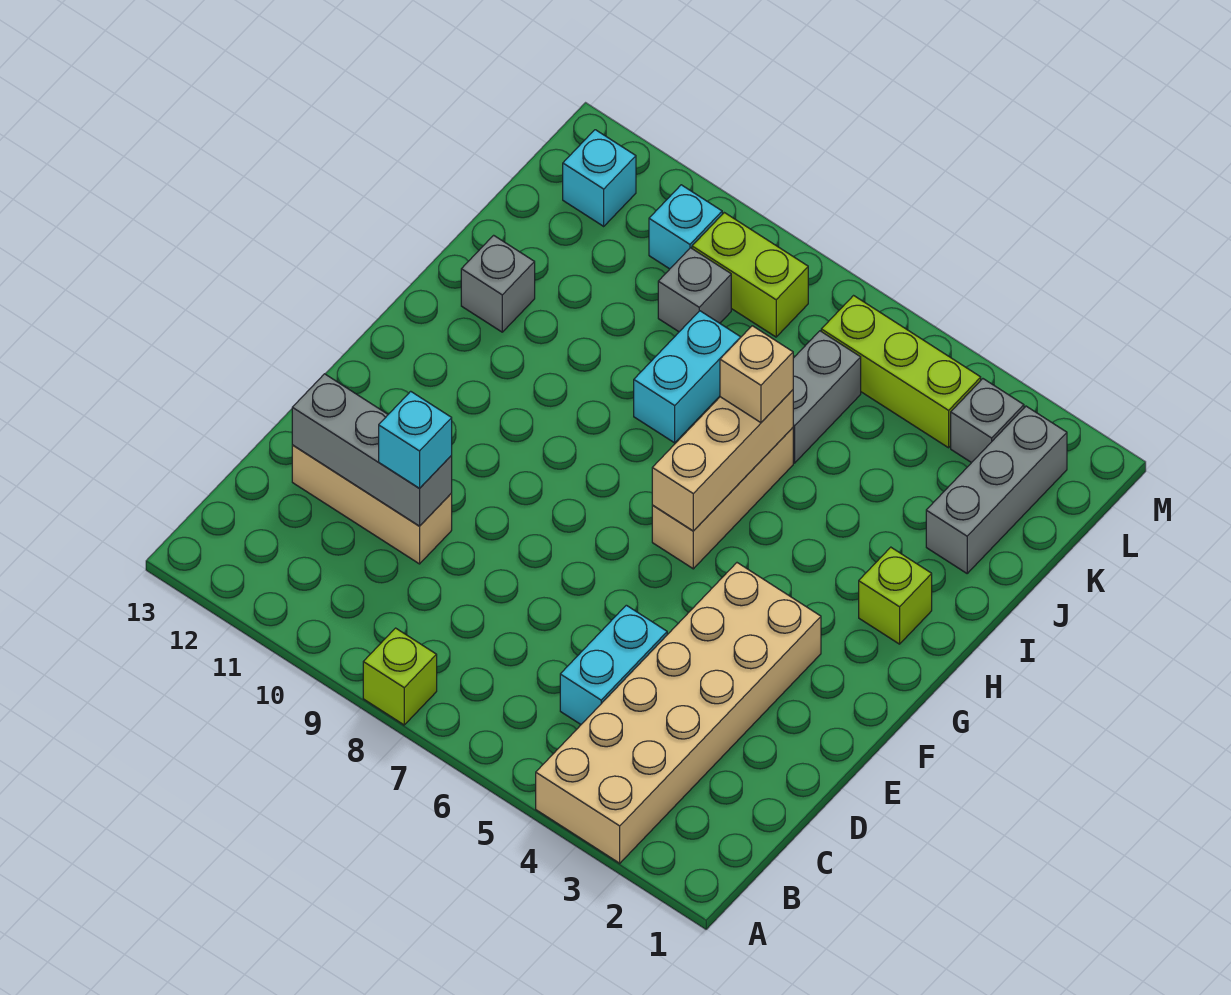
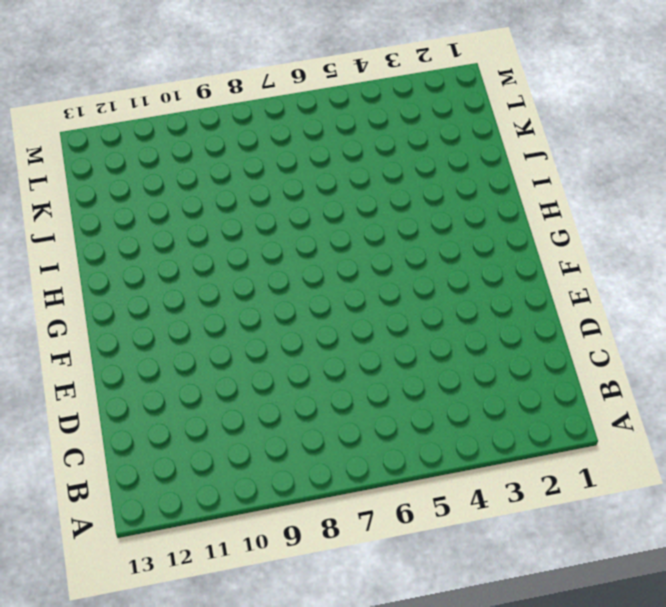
none -> tan 2x6 brick [536,563,821,863]
none -> lime 1x1 brick [363,628,437,725]
none -> cyan 1x2 brick [560,605,667,724]

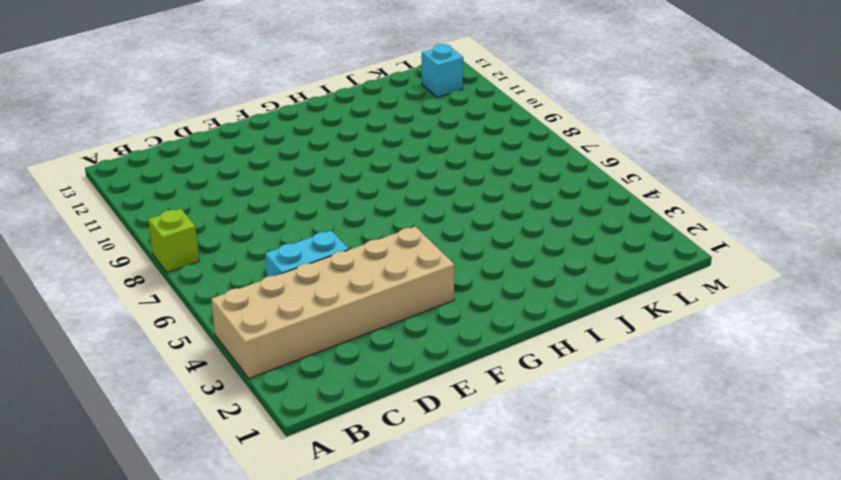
none -> tan 1x3 brick [292,445,452,564]
none -> tan 1x3 brick [652,428,793,569]
none -> lime 1x1 brick [859,547,932,644]

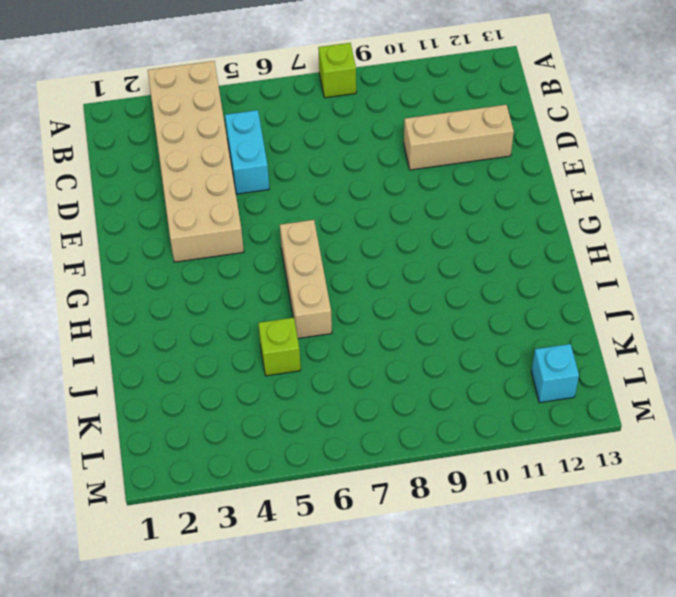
lime 1x1 brick [258,318,301,376] -> lime 1x1 brick moved to [859,547,932,644]
none -> cyan 1x2 brick [634,311,740,443]
none -> grey 1x1 brick [461,235,535,332]
none -> grey 1x3 brick [926,406,1067,573]

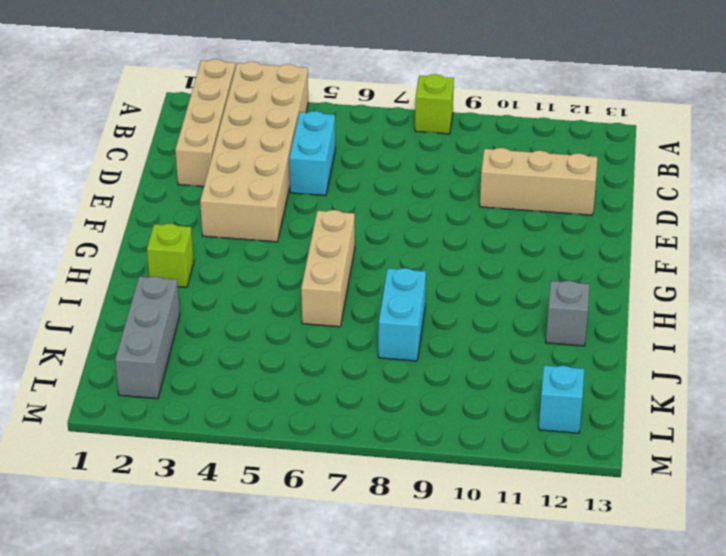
tan 1x4 brick [175,59,235,187] -> none
none -> grey 1x2 brick [793,331,861,463]
none -> grey 1x1 brick [658,248,731,332]
none -> grey 1x1 brick [951,379,1024,463]

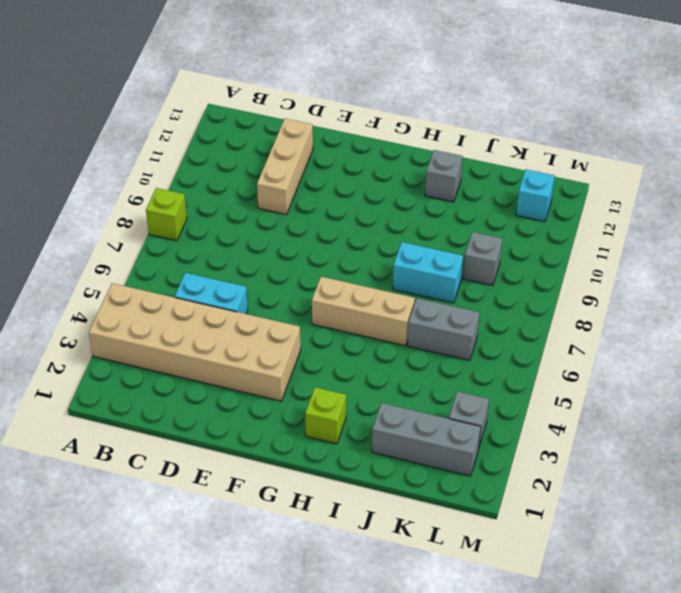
none -> lime 1x3 brick [821,296,981,448]
none -> lime 1x2 brick [692,213,808,337]
none -> cyan 1x1 brick [649,185,722,269]

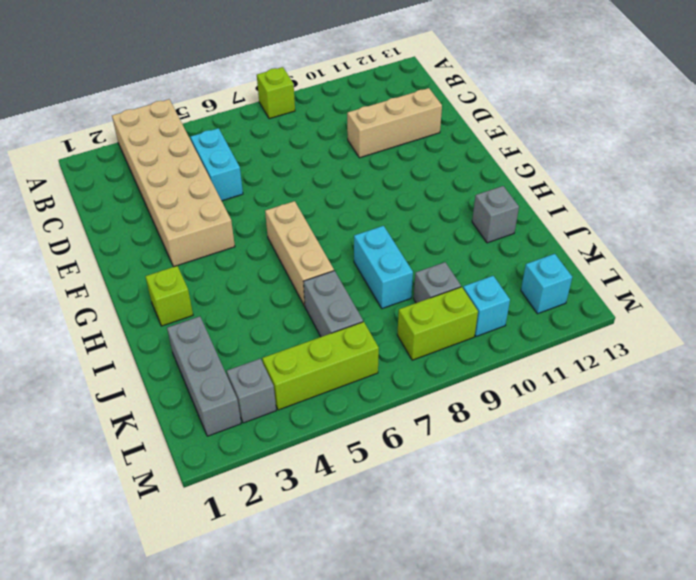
none -> grey 1x3 brick [292,374,452,526]
none -> tan 1x3 brick [652,390,793,531]
none -> cyan 1x1 brick [379,391,452,489]

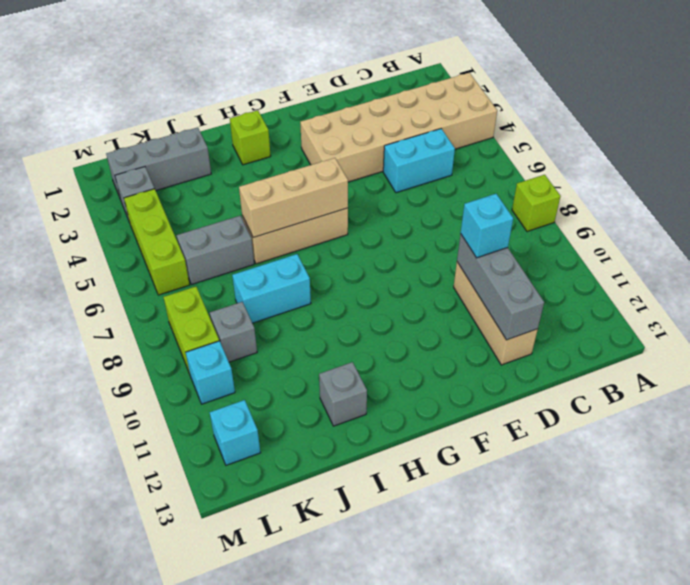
none -> tan 1x1 brick [720,326,793,423]

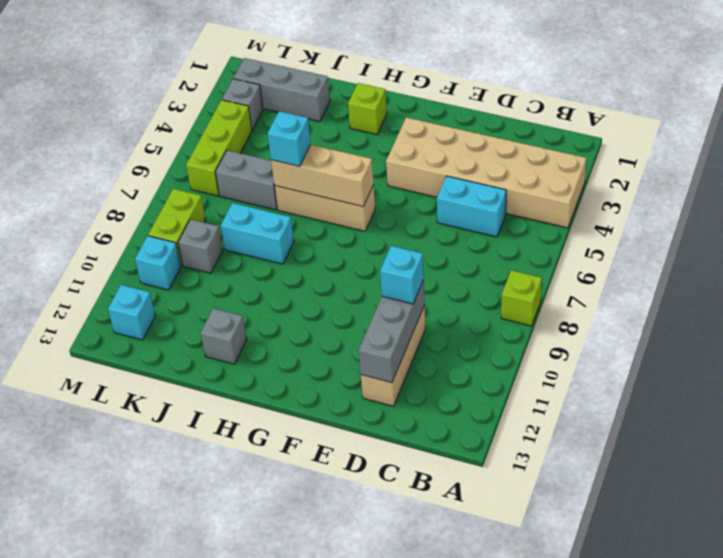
cyan 1x1 brick [268,111,311,166] -> tan 1x1 brick [720,326,793,423]

